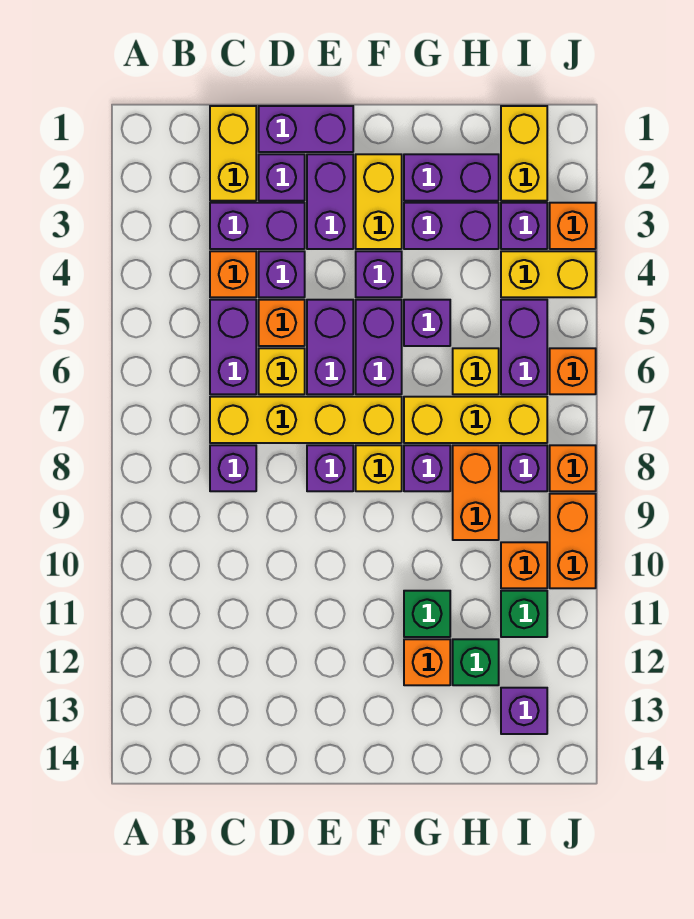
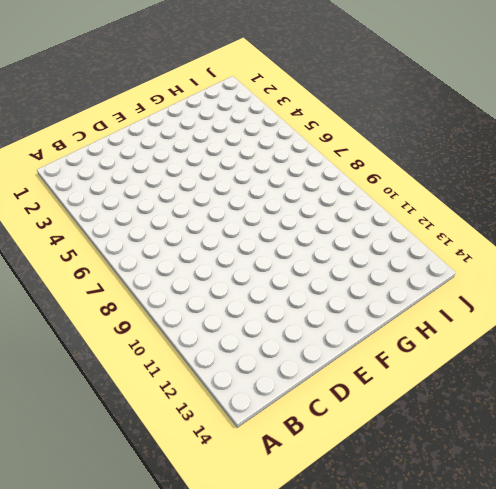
none -> yellow 1x2 brick [210,106,256,201]
none -> purple 1x2 brick [210,203,305,249]
none -> orange 1x1 brick [210,251,256,297]
none -> purple 1x2 brick [210,300,256,394]

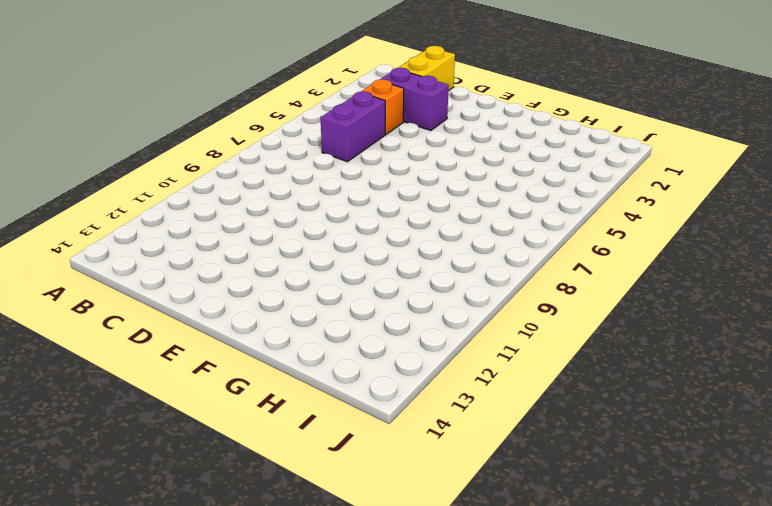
none -> yellow 1x4 brick [210,397,402,443]
none -> purple 1x1 brick [210,445,256,491]
none -> purple 1x2 brick [259,106,353,152]
none -> purple 1x1 brick [259,154,305,201]

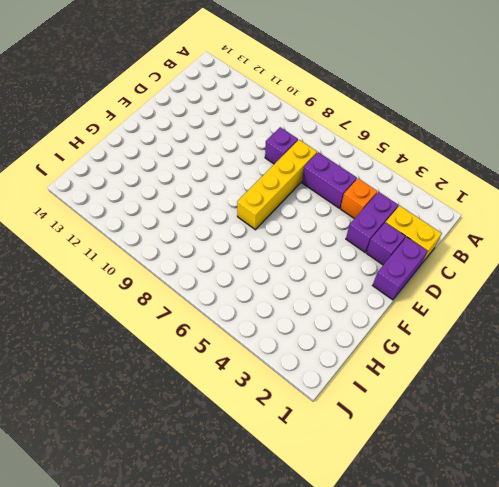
none -> purple 1x1 brick [259,251,305,297]
none -> orange 1x1 brick [259,300,305,346]
none -> yellow 1x1 brick [259,348,305,394]
none -> purple 1x2 brick [307,154,353,249]

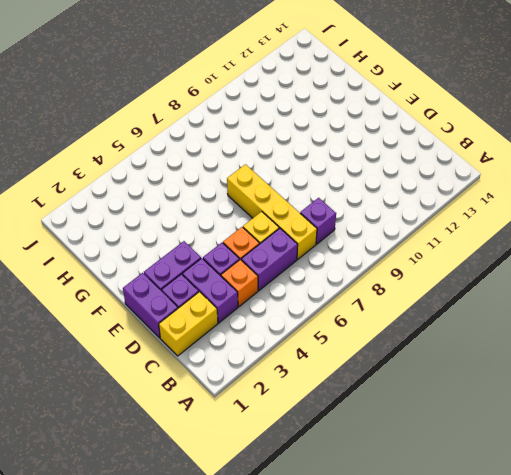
none -> purple 1x2 brick [307,300,353,394]
none -> purple 1x1 brick [307,445,353,491]
none -> yellow 1x2 brick [356,154,402,249]
none -> purple 1x1 brick [356,251,402,297]

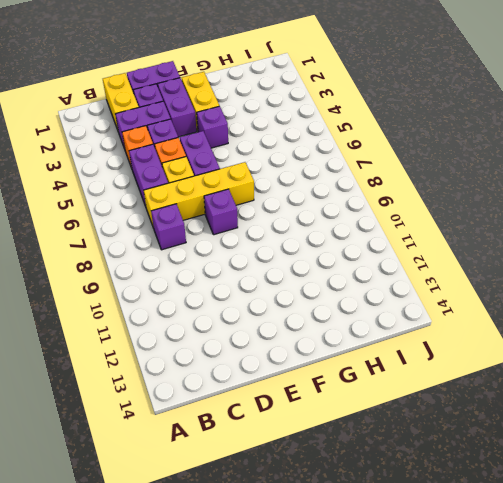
none -> purple 1x2 brick [356,300,402,394]
none -> yellow 1x1 brick [356,445,402,491]
none -> purple 1x2 brick [404,154,499,201]
none -> purple 1x2 brick [404,203,499,249]

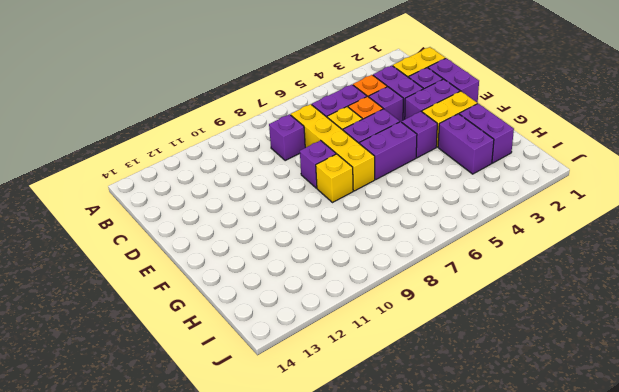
none -> purple 1x1 brick [404,300,450,346]
none -> yellow 1x3 brick [404,397,547,443]
none -> purple 1x1 brick [404,445,450,491]
none -> green 1x1 brick [404,591,450,637]

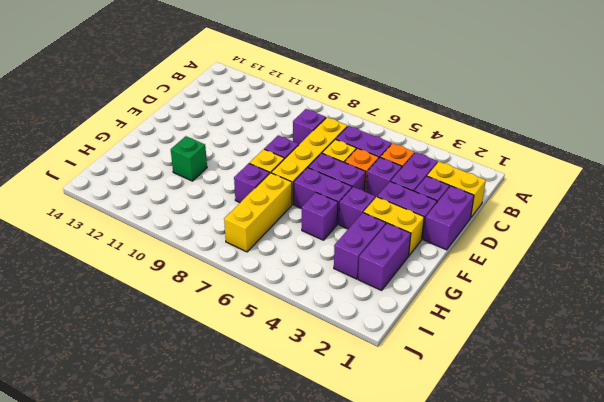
none -> orange 1x1 brick [404,639,450,685]
none -> yellow 1x1 brick [453,348,499,394]
none -> orange 1x2 brick [453,445,499,540]
none -> green 1x1 brick [453,639,499,685]

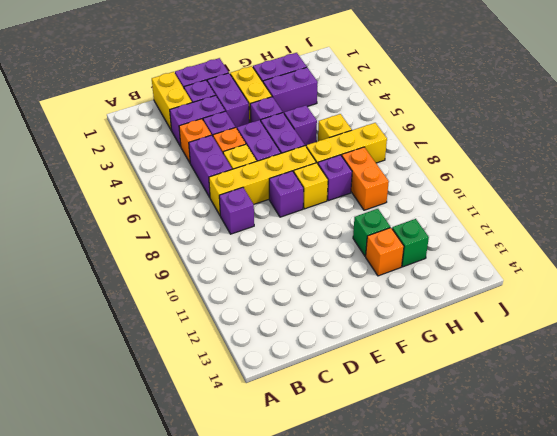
none -> yellow 1x2 brick [501,106,547,201]
none -> purple 1x1 brick [501,203,547,249]
none -> yellow 1x2 brick [501,251,596,297]
none -> purple 1x2 brick [501,300,547,394]

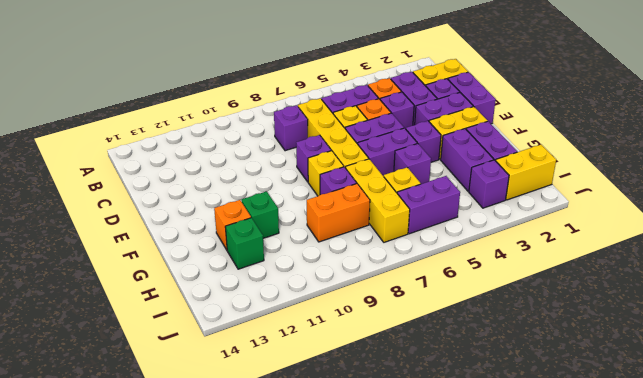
none -> yellow 1x2 brick [501,251,596,297]
none -> purple 1x1 brick [501,445,547,491]
none -> orange 1x1 brick [501,542,547,588]
none -> green 1x1 brick [501,591,547,637]

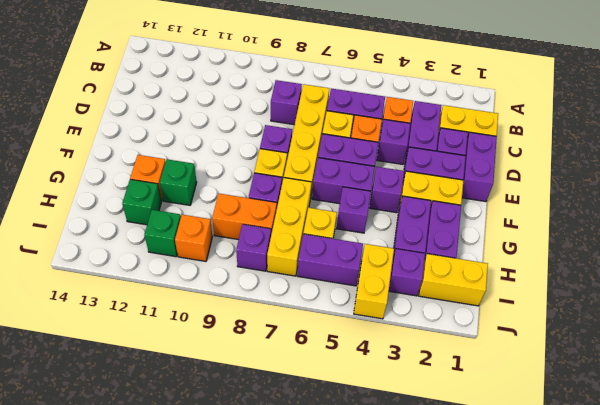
none -> purple 1x1 brick [501,688,547,734]
none -> orange 1x1 brick [550,203,596,249]
none -> orange 1x1 brick [550,348,596,394]
none -> orange 1x1 brick [550,445,596,491]

